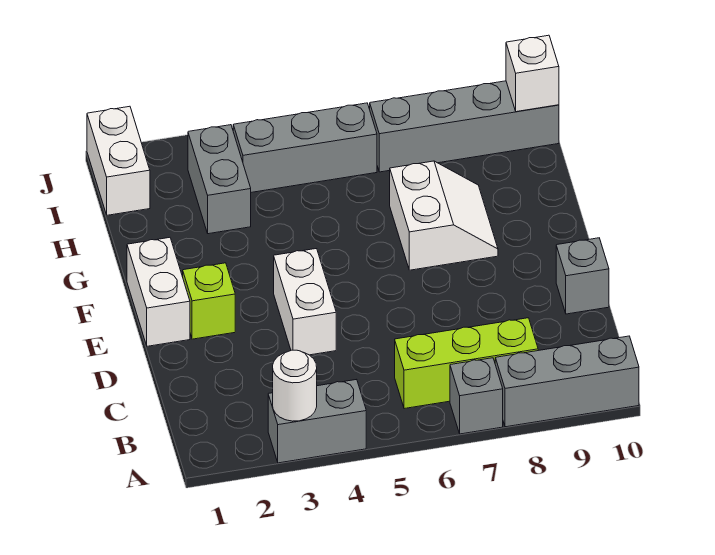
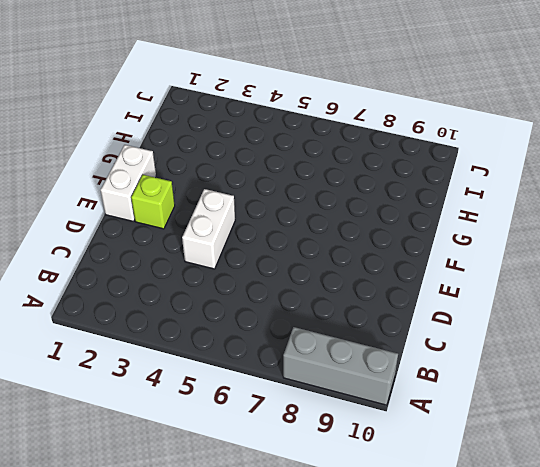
none -> grey 1x2 brick [268,379,366,463]
none -> grey 1x1 brick [450,358,503,434]
none -> lime 1x3 brick [395,318,538,409]

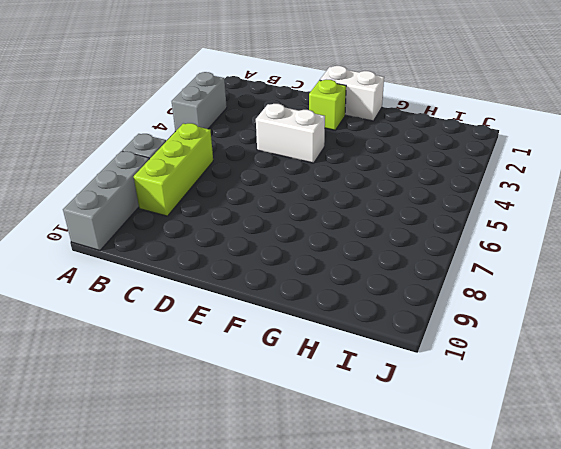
none -> grey 1x1 brick [556,238,609,314]
none -> white 2x2 slope [390,161,498,270]
none -> grey 1x2 brick [188,125,251,234]

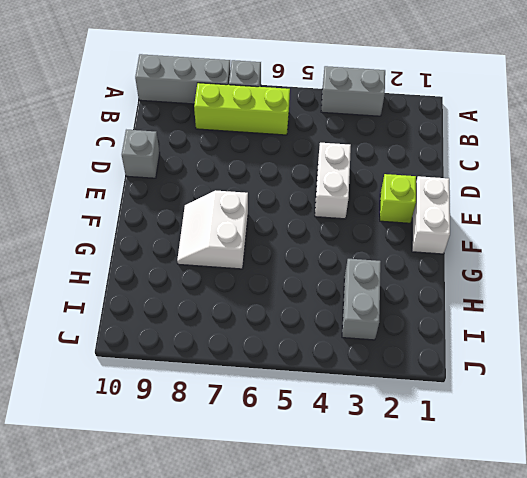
none -> white 1x2 brick [87,106,150,215]
none -> grey 1x3 brick [233,103,377,192]
none -> grey 1x4 brick [370,81,559,172]

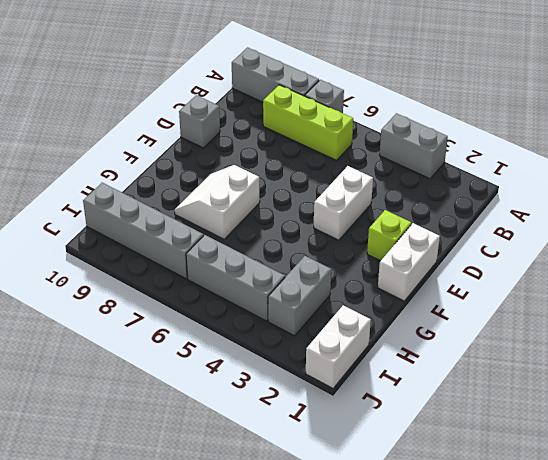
none -> white 1x1 round brick [273,350,317,421]
none -> white 1x1 brick [506,35,559,112]

